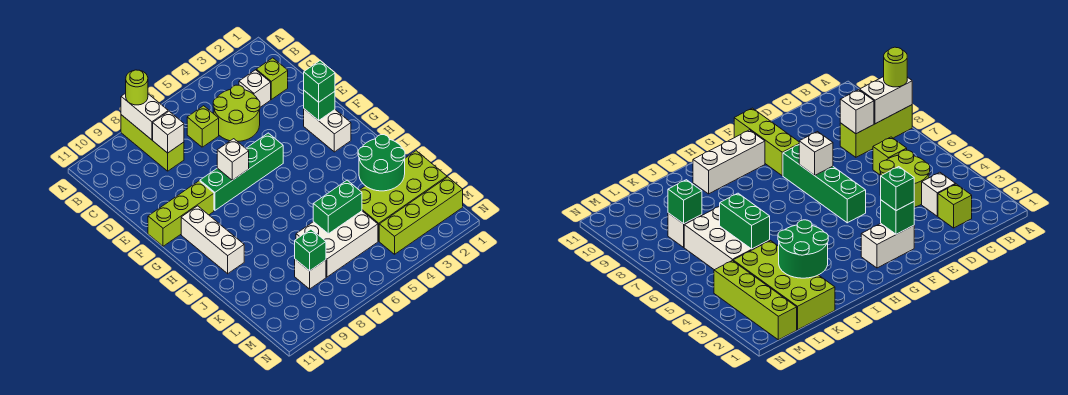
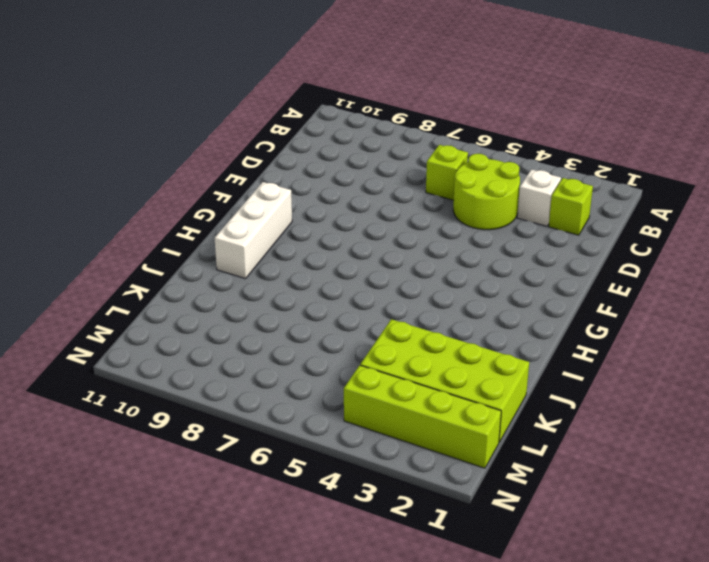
none -> lime 1x3 brick [121,115,184,171]
none -> white 1x2 brick [304,109,351,152]
none -> green 1x4 brick [200,133,283,210]

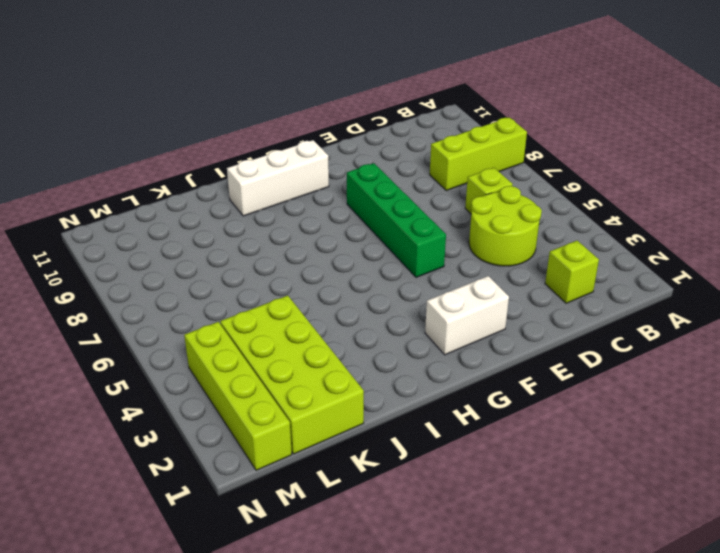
none -> white 1x1 brick [239,70,271,107]
none -> lime 1x3 brick [148,181,214,246]
none -> white 2x3 brick [296,211,378,277]

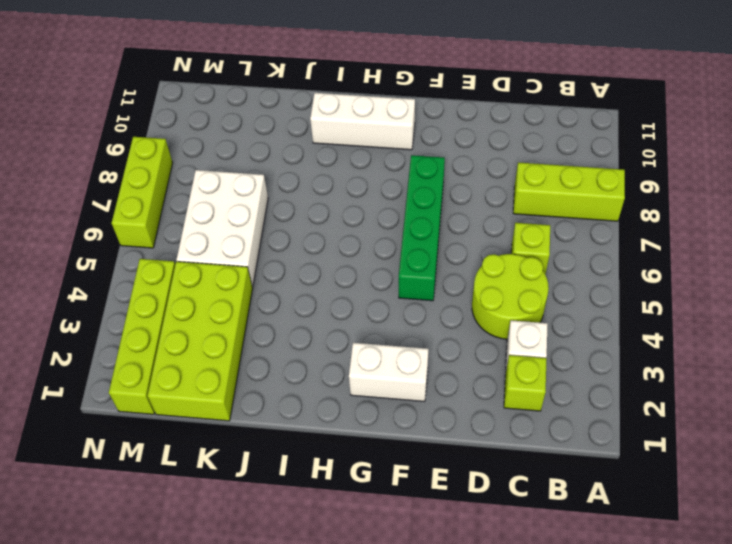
lime 1x3 brick [112,137,173,248] -> lime 1x3 brick moved to [148,181,214,246]
none -> white 1x1 brick [295,259,326,289]
none -> white 1x2 brick [121,93,168,140]
none -> white 1x1 brick [153,111,184,153]

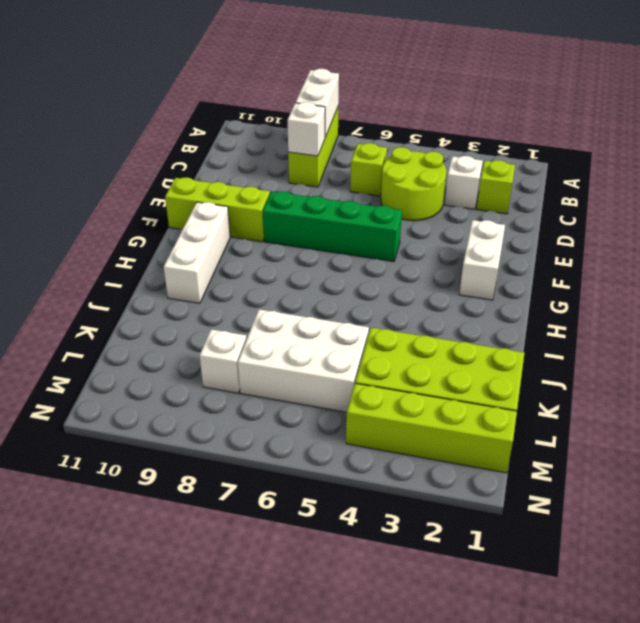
none -> green 1x1 brick [304,91,335,121]
none -> white 1x1 brick [217,139,249,180]
none -> green 2x2 round brick [358,135,405,191]

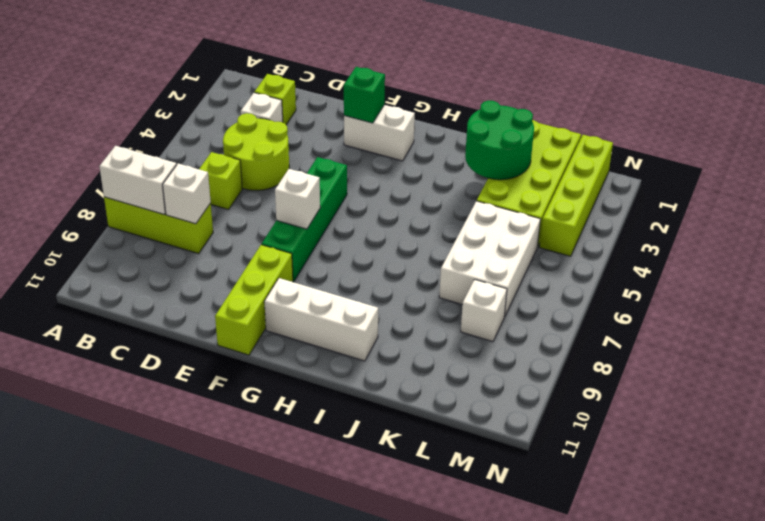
none -> green 1x2 brick [313,180,362,234]
none -> green 1x1 brick [295,229,326,271]
none -> lime 1x1 round brick [126,70,148,105]

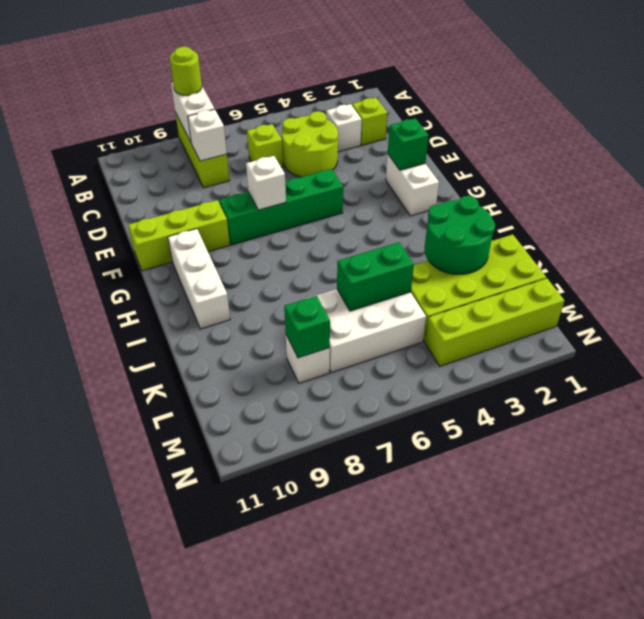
none -> green 1x1 brick [304,61,335,102]

